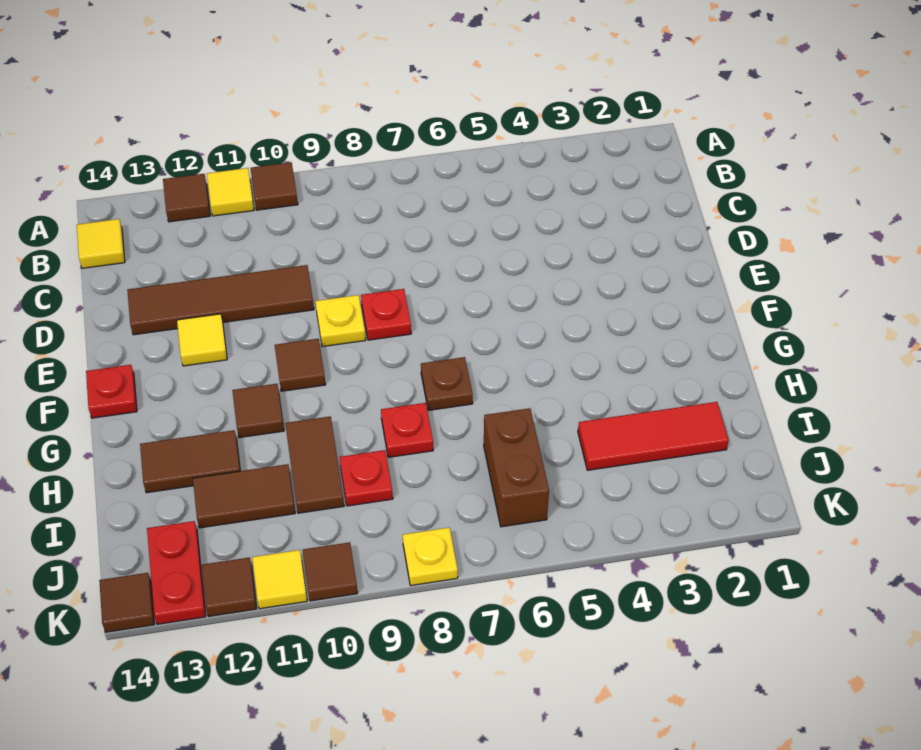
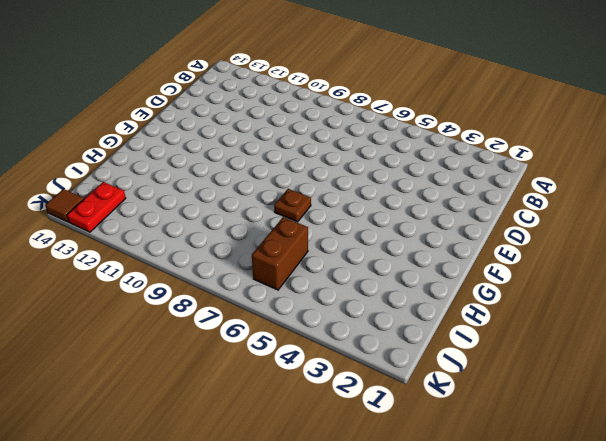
none -> brown 1x1 tile [250,162,298,210]
none -> yellow 1x1 tile [207,168,254,216]
none -> brown 1x1 tile [163,174,210,222]

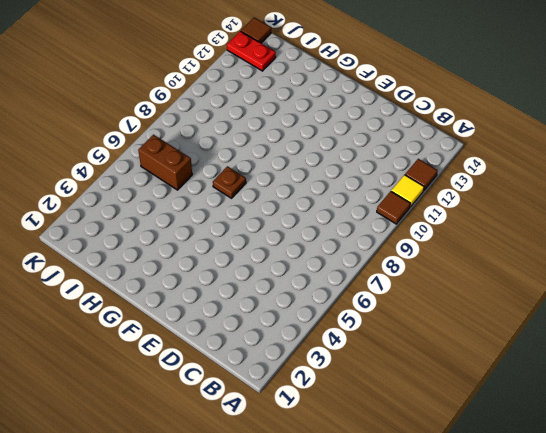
none -> yellow 1x1 tile [77,219,125,268]
none -> brown 1x4 tile [127,265,314,335]
none -> red 1x1 plate [361,289,411,340]

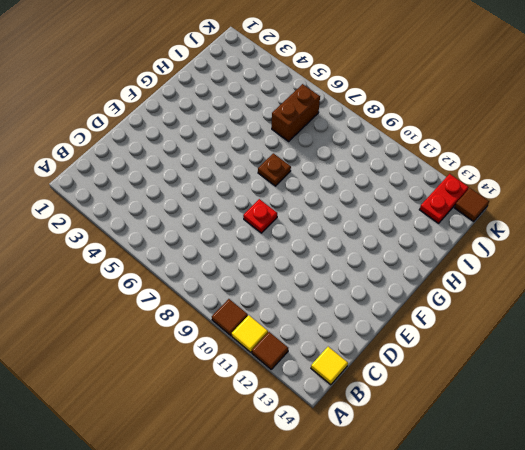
none -> brown 1x4 tile [127,265,314,335]
none -> yellow 1x1 plate [315,295,366,347]
none -> yellow 1x1 tile [177,314,227,366]

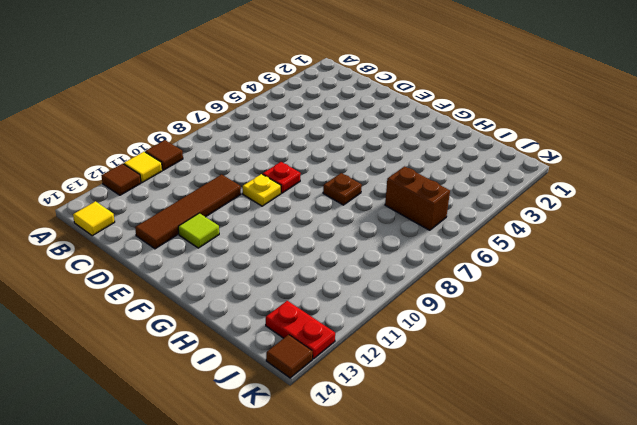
lime 1x1 tile [178,213,219,248] -> yellow 1x1 tile [177,314,227,366]
none -> brown 1x1 tile [275,339,326,391]
none -> red 1x1 plate [86,365,137,418]
none -> brown 1x1 tile [232,384,284,438]

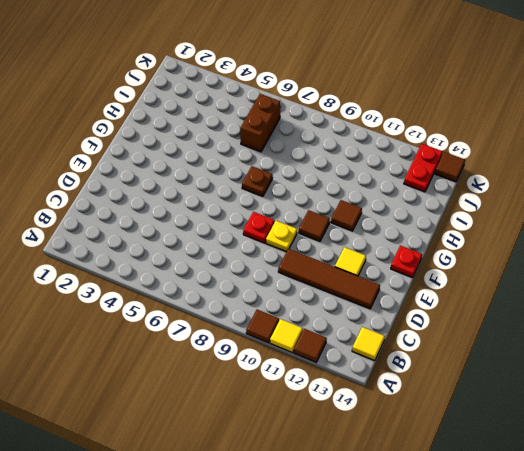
none -> red 1x1 plate [381,403,433,457]
none -> brown 1x2 tile [285,416,344,513]
none -> brown 1x2 tile [140,430,240,493]

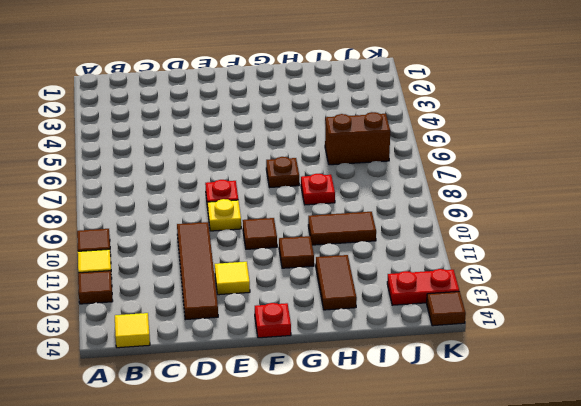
none -> red 1x3 tile [578,402,729,470]
none -> red 1x1 plate [340,450,393,506]
none -> brown 1x2 tile [193,464,295,528]

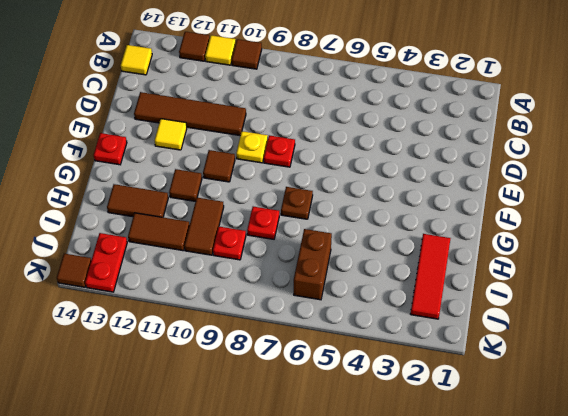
red 1x3 tile [411,234,451,319] -> red 1x3 tile turned to [578,402,729,470]
none -> yellow 1x1 plate [403,528,458,586]
none -> brown 1x1 tile [303,542,358,601]
none -> yellow 1x1 tile [252,550,307,609]

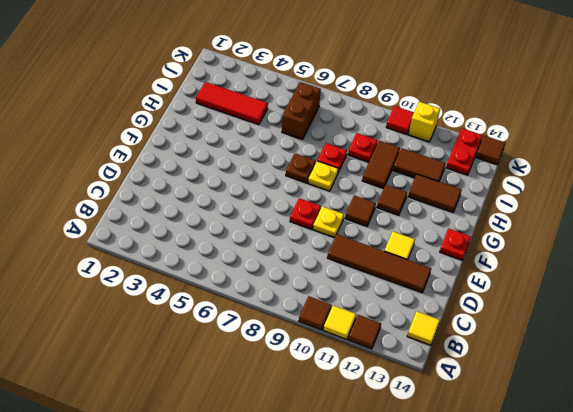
yellow 1x1 plate [308,161,338,191] -> yellow 1x1 plate moved to [403,528,458,586]
red 1x1 tile [386,106,414,134] -> brown 1x1 tile [303,542,358,601]
yellow 1x1 brick [408,102,440,142] -> yellow 1x1 tile [252,550,307,609]
none -> brown 1x1 tile [202,558,257,617]

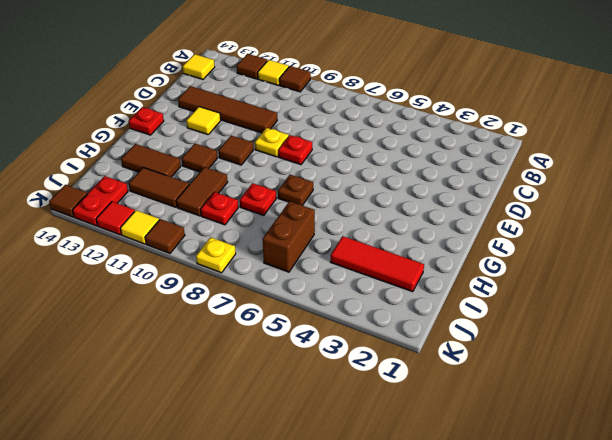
red 1x1 tile [96,202,135,235] -> brown 1x1 tile [202,558,257,617]

